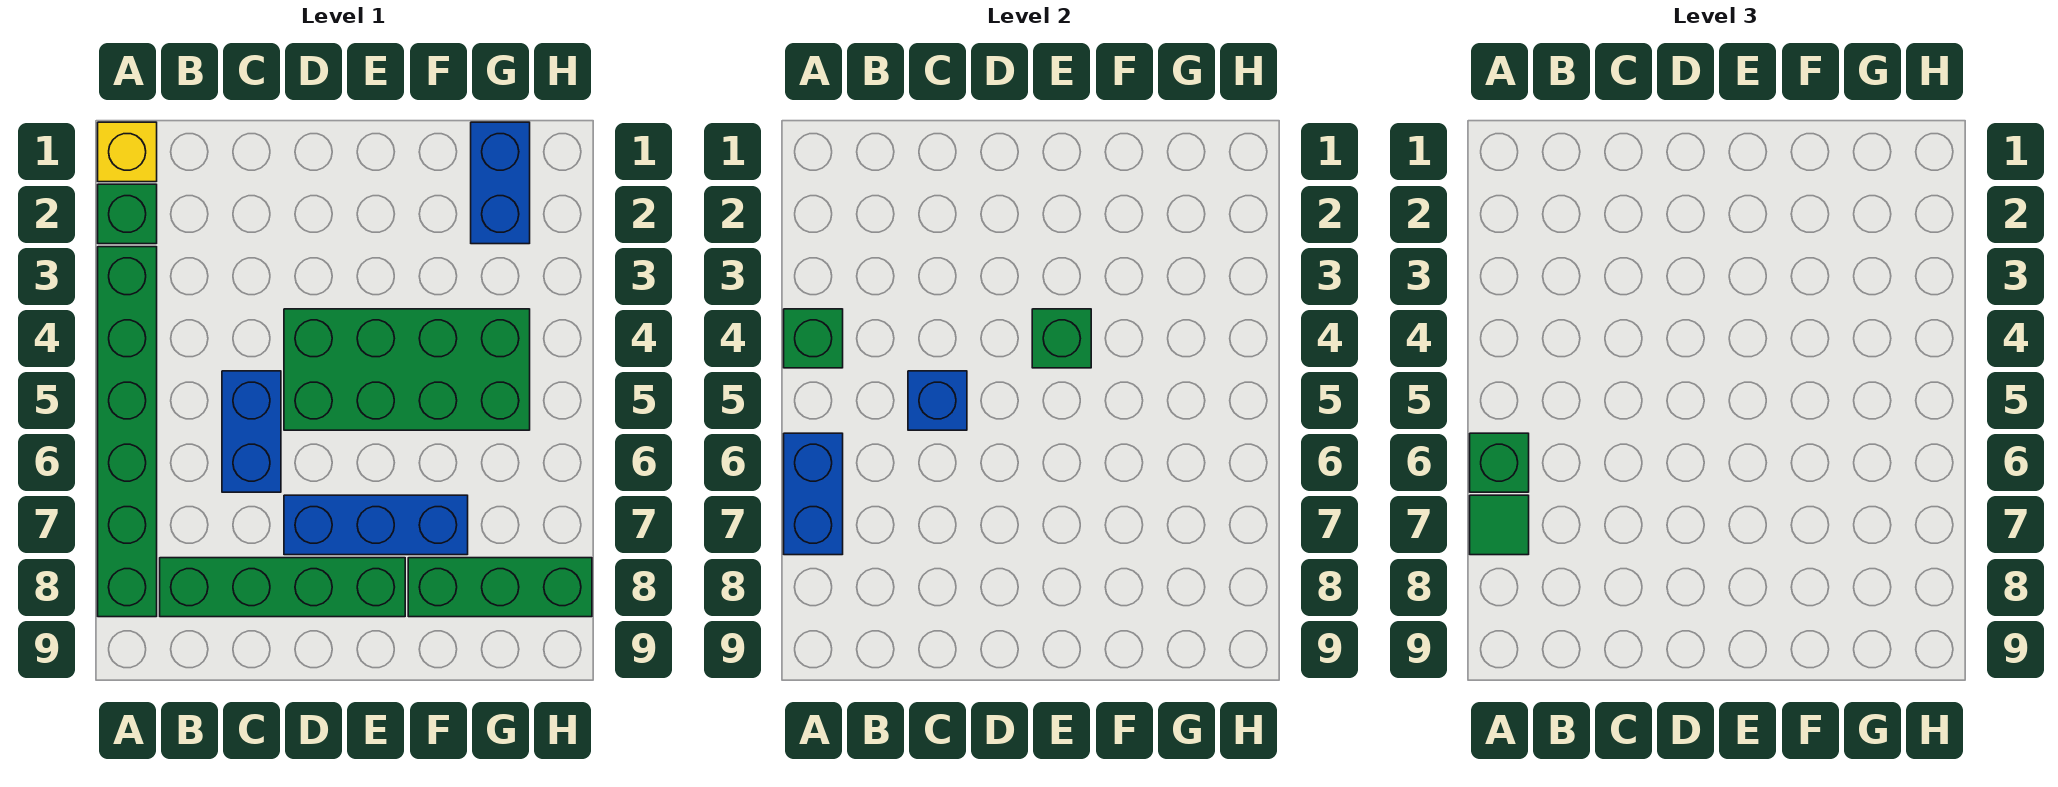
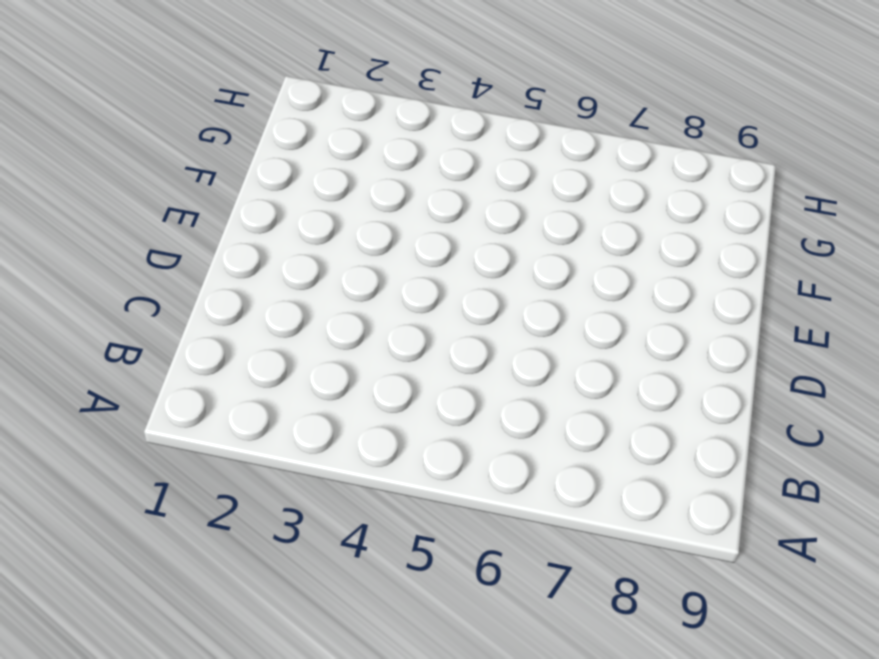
none -> yellow 1x1 brick [98,122,157,182]
none -> green 1x1 brick [98,184,157,244]
none -> green 1x6 brick [98,247,157,617]

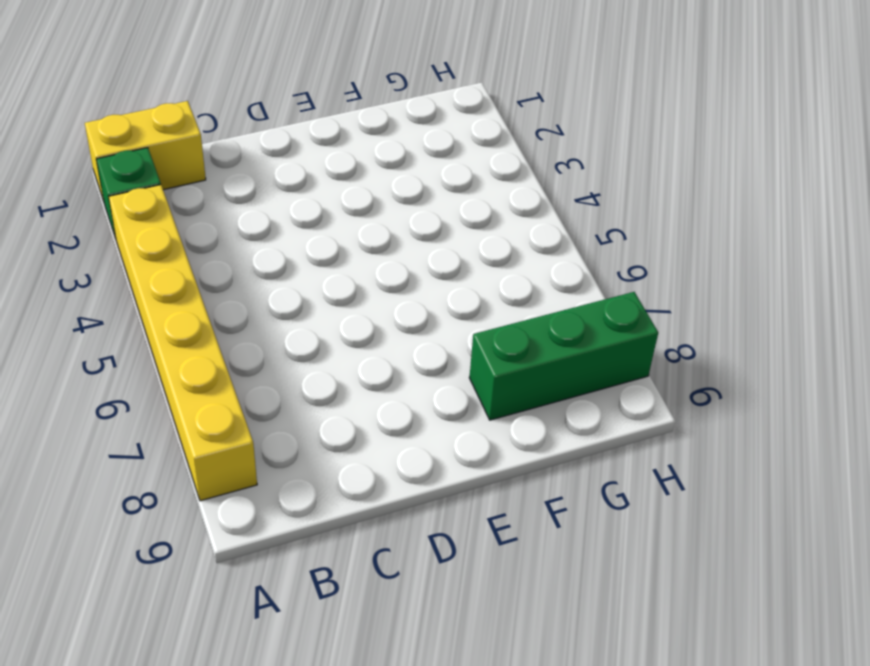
yellow 1x2 brick [85,101,206,201] -> yellow 1x1 brick [98,122,157,182]
yellow 1x6 brick [109,185,257,501] -> green 1x6 brick [98,247,157,617]
none -> green 1x4 brick [160,558,405,617]
none -> blue 1x2 brick [222,371,281,492]
none -> green 2x4 brick [284,309,530,430]

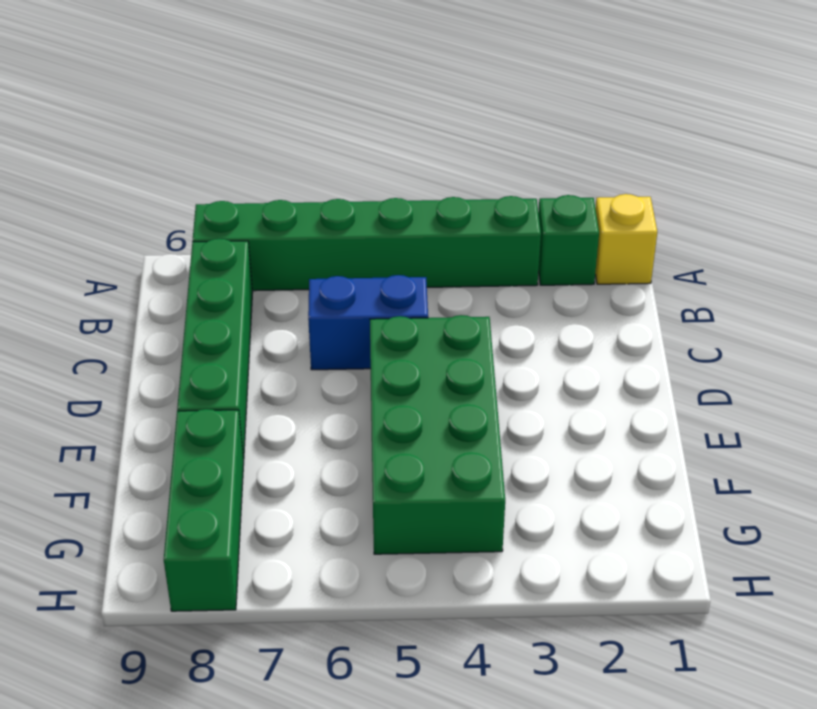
none -> blue 1x3 brick [284,495,468,555]
none -> blue 1x2 brick [471,122,530,244]
none -> green 1x1 brick [784,309,843,368]

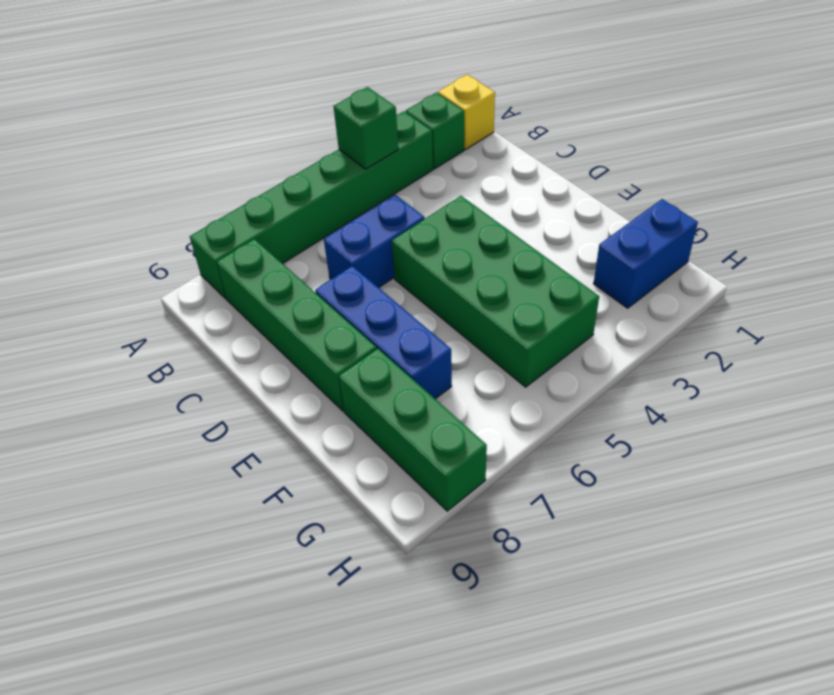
none -> blue 1x2 brick [784,433,843,555]
none -> blue 1x1 brick [908,371,967,430]
none -> green 1x1 brick [1032,309,1091,368]

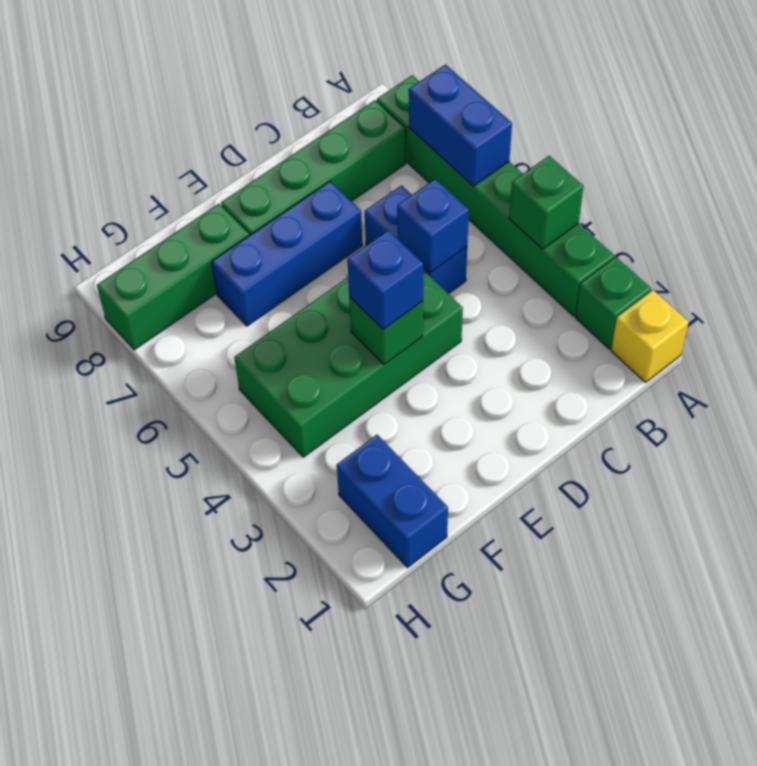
blue 1x1 brick [347,230,423,329] -> none
none -> green 1x1 brick [1470,433,1529,492]
none -> green 1x1 tile [1470,495,1529,555]

